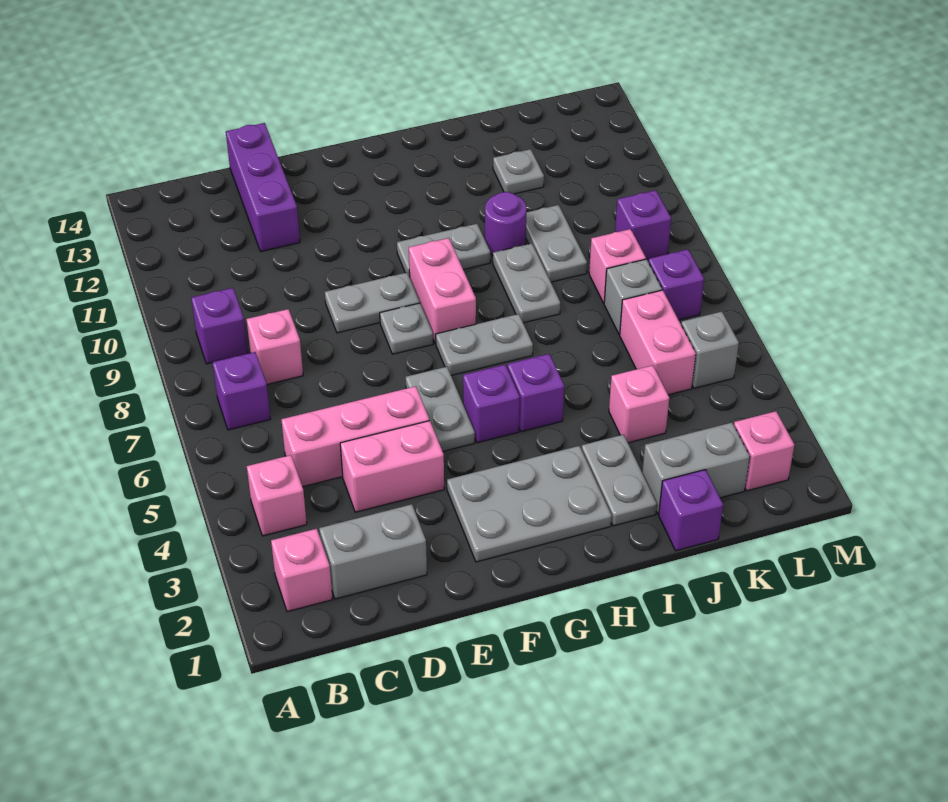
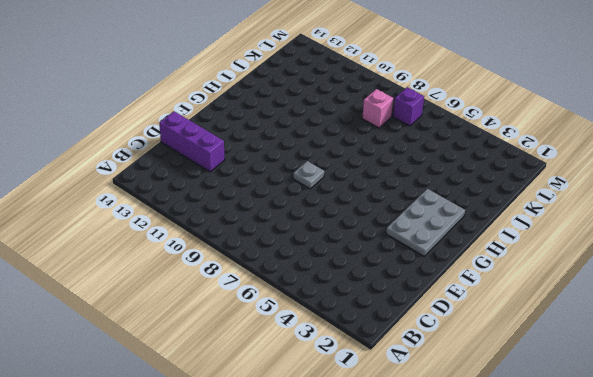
none -> pink 1x1 brick [271,529,333,612]
none -> pink 1x1 brick [247,455,307,536]
none -> purple 1x1 brick [212,352,270,430]
none -> purple 1x1 brick [191,288,248,364]

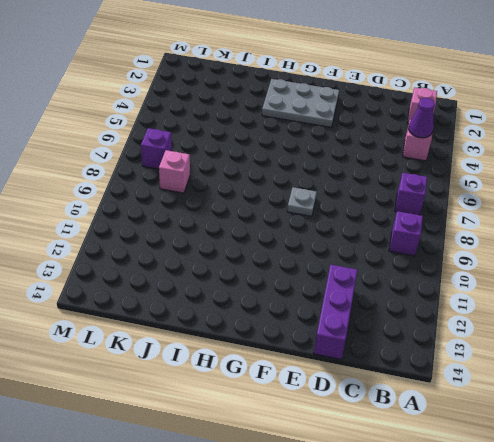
purple 1x1 cone [409,98,435,138] -> none
none -> grey 1x2 brick [319,504,427,599]
none -> pink 1x3 brick [281,386,429,487]
none -> pink 1x1 brick [247,309,303,384]
none -> pink 1x2 brick [340,421,444,512]

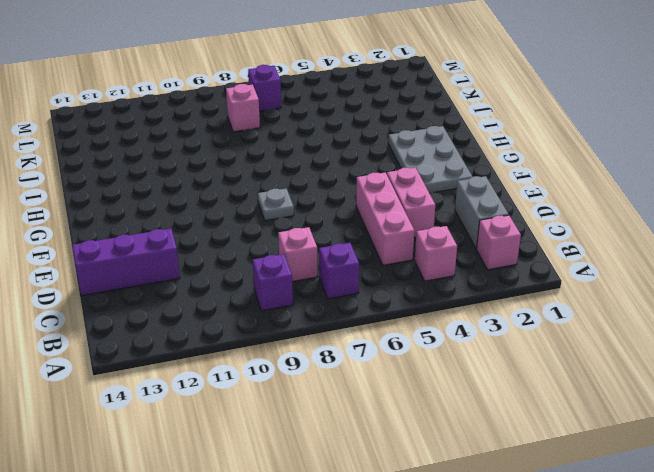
none -> grey 1x2 plate [325,273,420,333]
none -> grey 1x2 plate [406,367,475,451]
none -> purple 1x1 brick [463,365,520,443]
none -> grey 1x2 plate [436,314,533,375]

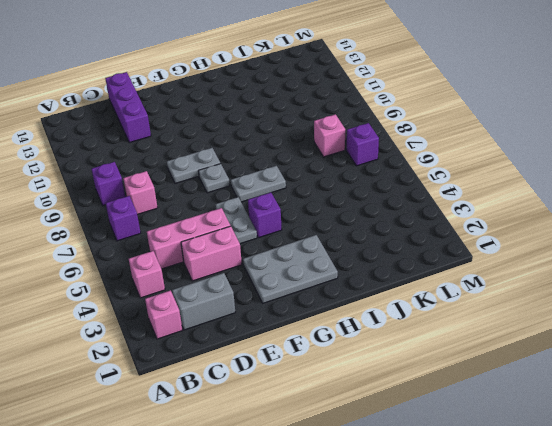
none -> pink 1x2 brick [409,238,476,344]
none -> grey 1x2 plate [397,224,490,277]
none -> purple 1x1 brick [507,354,564,432]
none -> grey 1x2 plate [582,435,657,526]

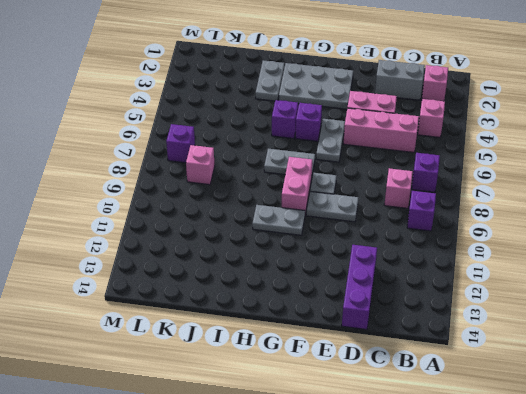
none -> grey 1x2 plate [493,243,560,323]
none -> purple 1x1 round brick [485,192,527,256]
none -> purple 1x1 brick [659,470,723,551]
none -> grey 1x2 brick [642,423,750,514]

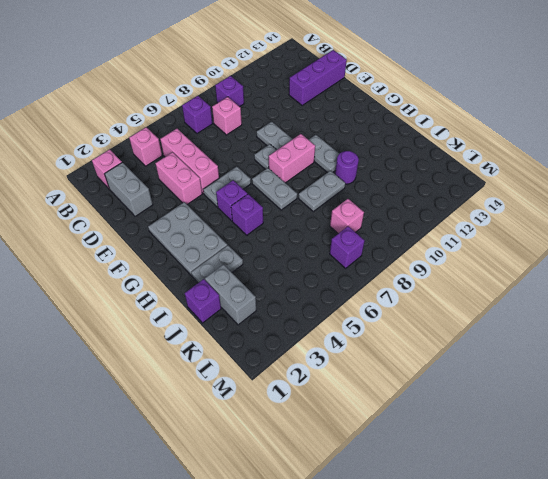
none -> pink 1x1 brick [609,365,669,443]
none -> grey 1x2 plate [526,205,587,282]
none -> grey 1x1 plate [493,149,544,194]
none -> pink 1x2 brick [620,290,696,395]

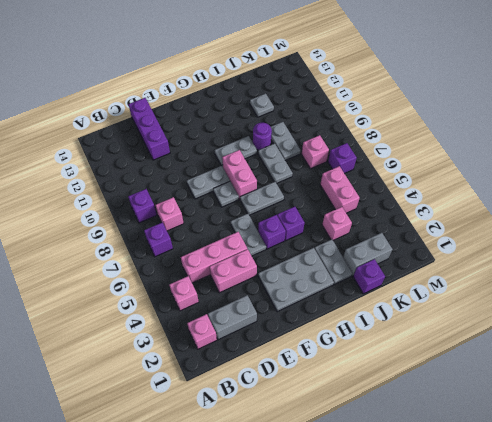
none -> grey 1x1 brick [604,259,662,335]
none -> pink 1x1 brick [734,411,794,491]
none -> grey 1x1 brick [681,312,739,388]
none -> purple 1x1 brick [615,190,671,259]

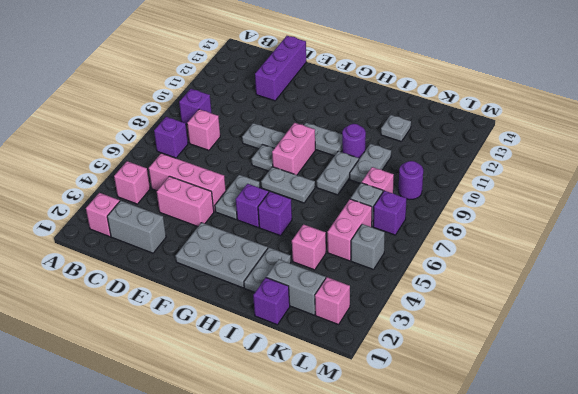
purple 1x1 round brick [398,161,423,200] -> purple 1x1 brick [615,190,671,259]

